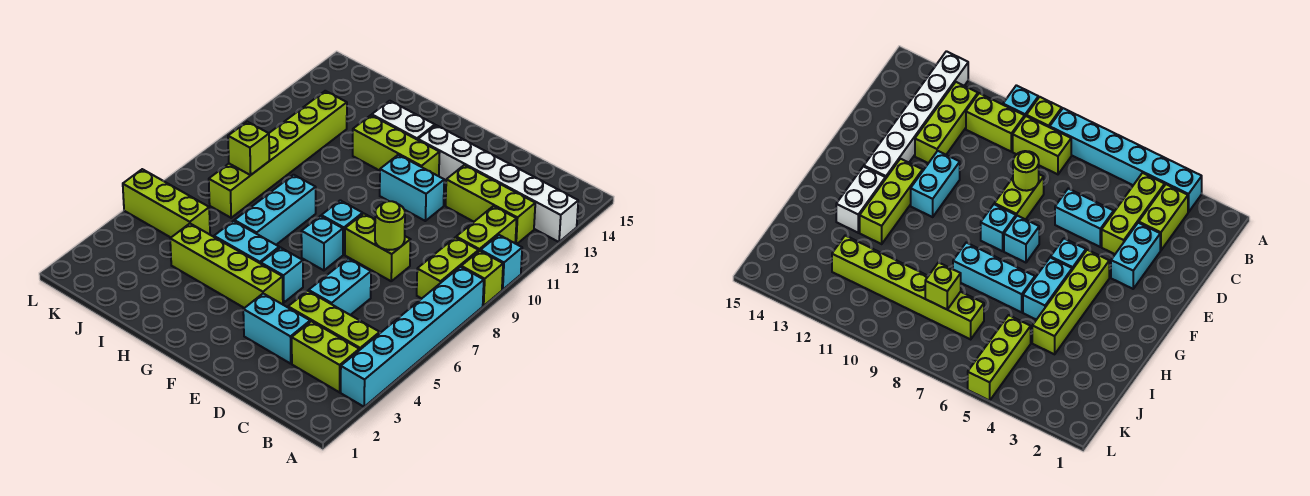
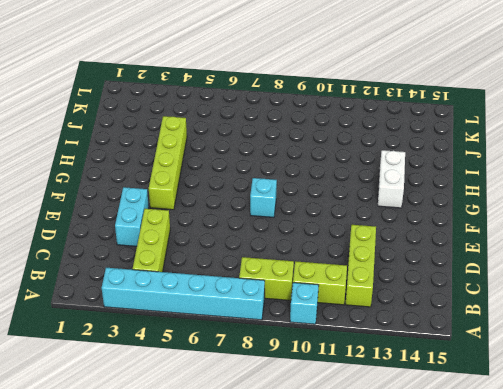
none -> lime 1x1 brick [461,251,503,306]
none -> white 1x6 brick [418,125,578,242]
none -> lime 1x2 brick [292,321,359,392]

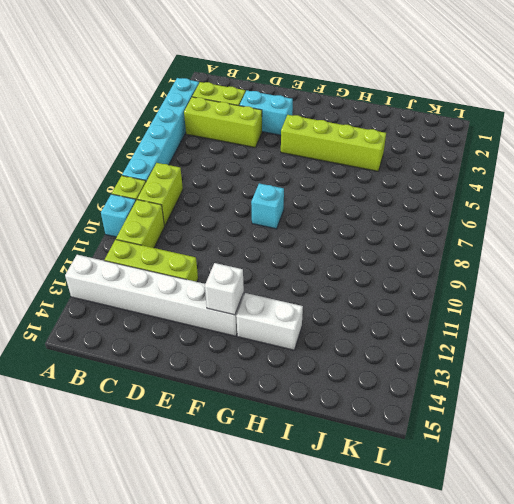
white 1x1 brick [205,263,244,315] -> none
none -> cyan 1x2 brick [309,258,371,315]
none -> lime 1x2 brick [345,214,411,281]
none -> cyan 1x2 brick [380,155,444,221]

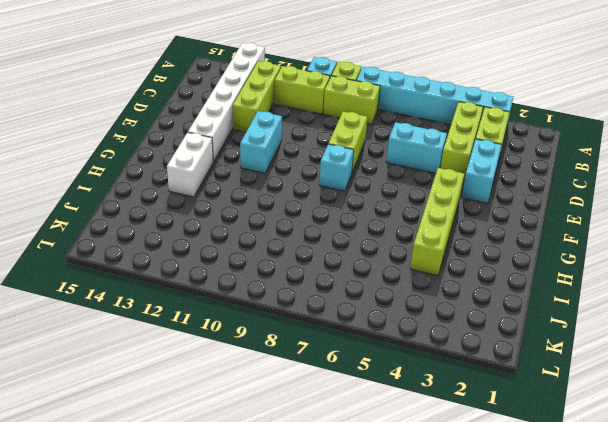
none -> cyan 1x1 brick [261,247,303,303]
none -> cyan 1x1 brick [301,216,343,270]
none -> lime 1x3 brick [353,115,440,176]

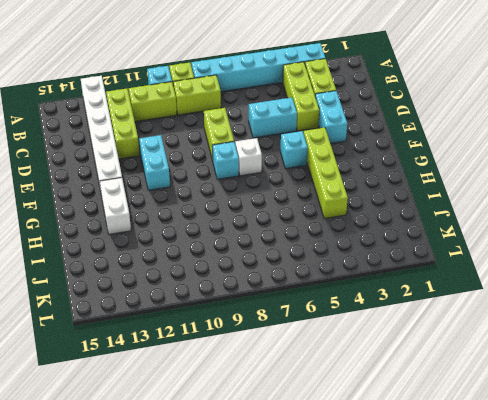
white 1x1 brick [235,138,262,176] -> cyan 1x1 brick [301,216,343,270]
none -> lime 1x3 brick [353,115,440,176]
none -> cyan 1x2 brick [214,221,279,264]
none -> cyan 1x3 brick [234,175,316,245]

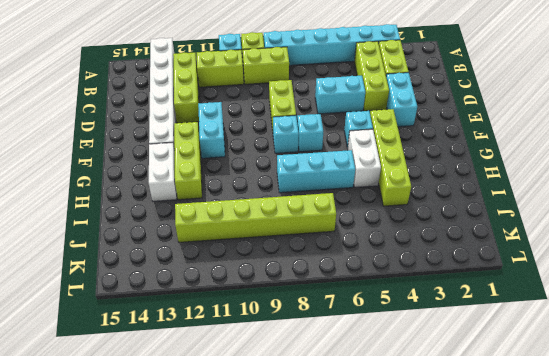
white 1x2 brick [348,129,381,187] -> cyan 1x2 brick [214,221,279,264]
none -> lime 1x3 brick [123,169,210,237]
none -> lime 1x1 round brick [375,201,405,250]
none -> lime 1x1 brick [228,122,269,175]

